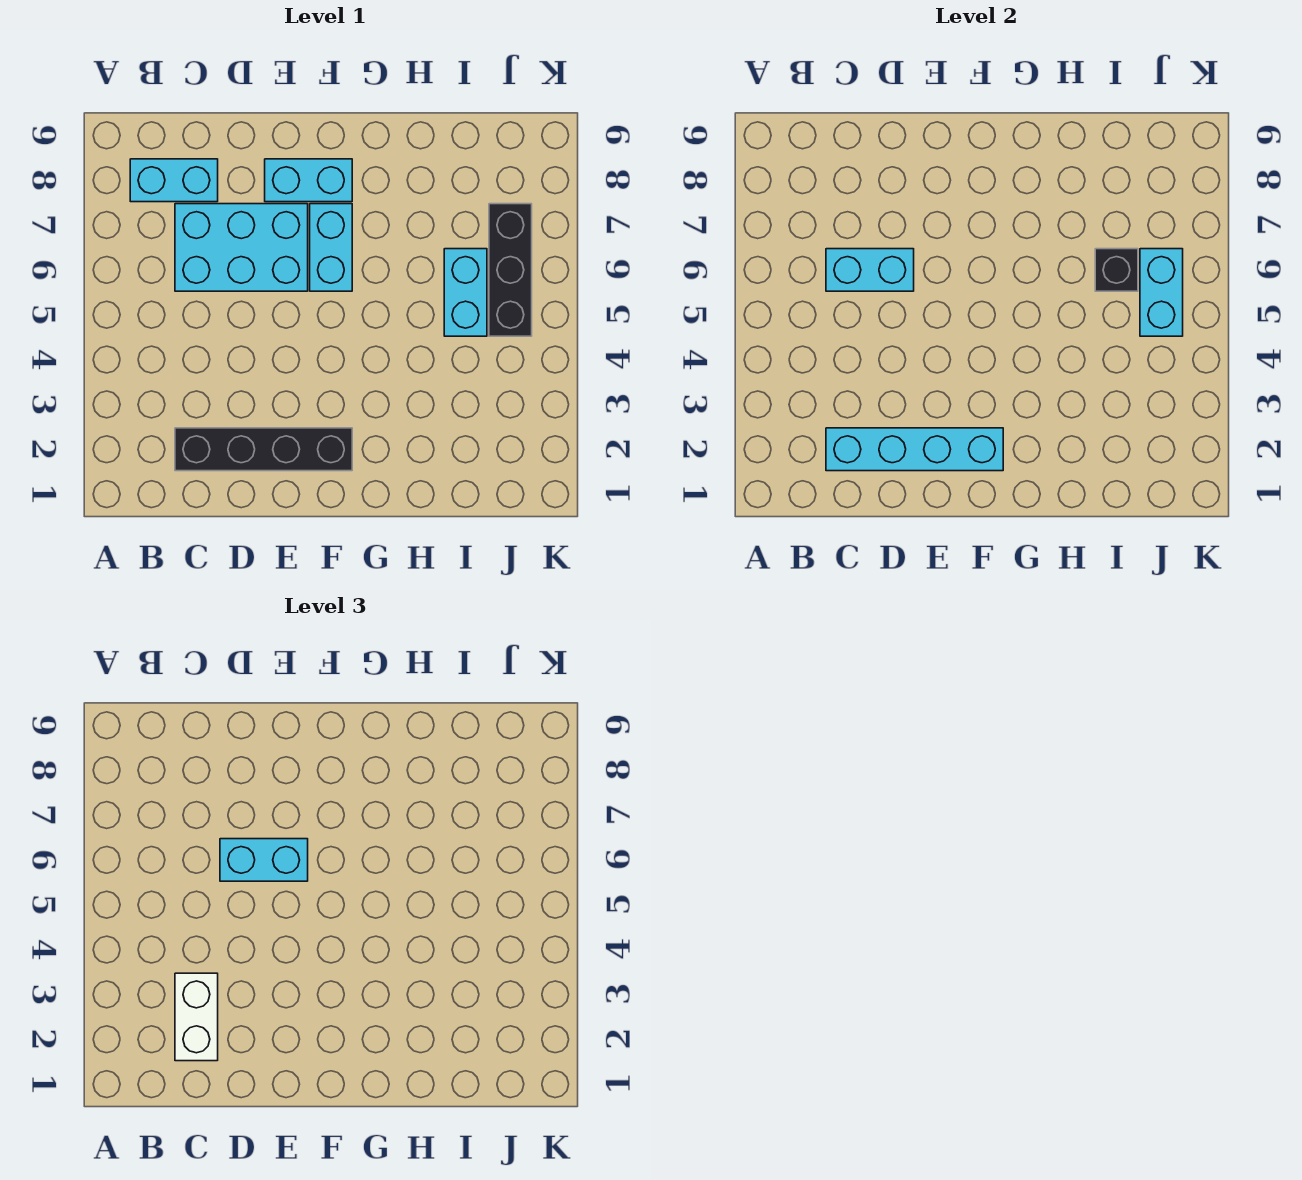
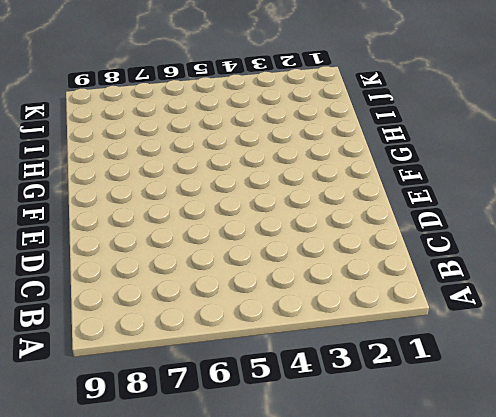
none -> cyan 1x2 brick [130,159,218,202]
none -> black 1x4 brick [175,428,352,471]
none -> cyan 2x3 brick [175,204,308,291]

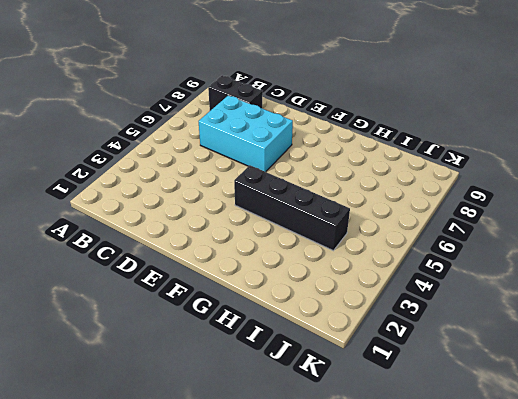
black 1x2 brick [208,75,263,111] -> cyan 1x2 brick [130,159,218,202]
black 1x4 brick [234,165,350,251] -> black 1x4 brick moved to [175,428,352,471]
none -> cyan 1x2 brick [265,159,352,202]
none -> cyan 1x2 brick [310,204,352,291]
none -> cyan 1x2 brick [444,249,487,336]

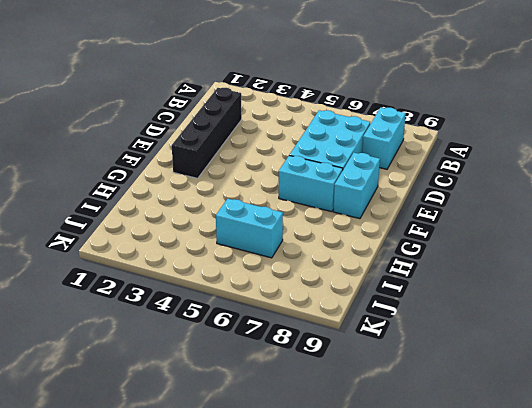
none -> black 1x3 brick [489,204,532,336]
none -> cyan 1x4 brick [826,428,1003,471]
none -> cyan 1x2 brick [826,249,914,291]

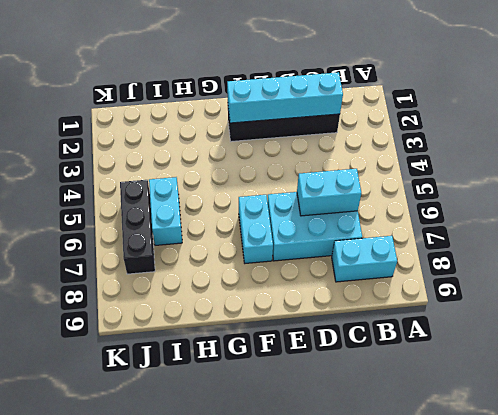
none -> cyan 1x2 brick [265,159,352,202]
none -> black 1x1 brick [1095,249,1138,291]
none -> cyan 1x2 brick [1140,249,1183,336]

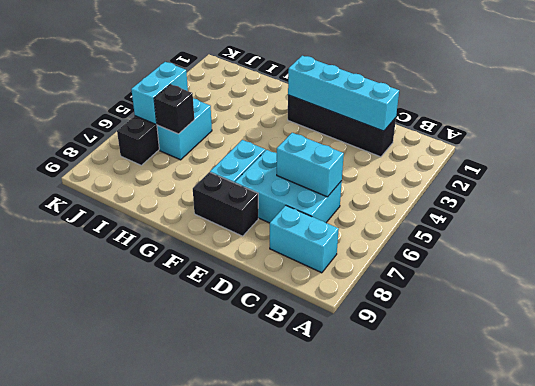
black 1x2 brick [193,172,258,236] -> cyan 1x2 brick [265,159,352,202]
none -> white 1x2 brick [175,973,218,1061]
none -> cyan 1x2 brick [220,839,308,881]

